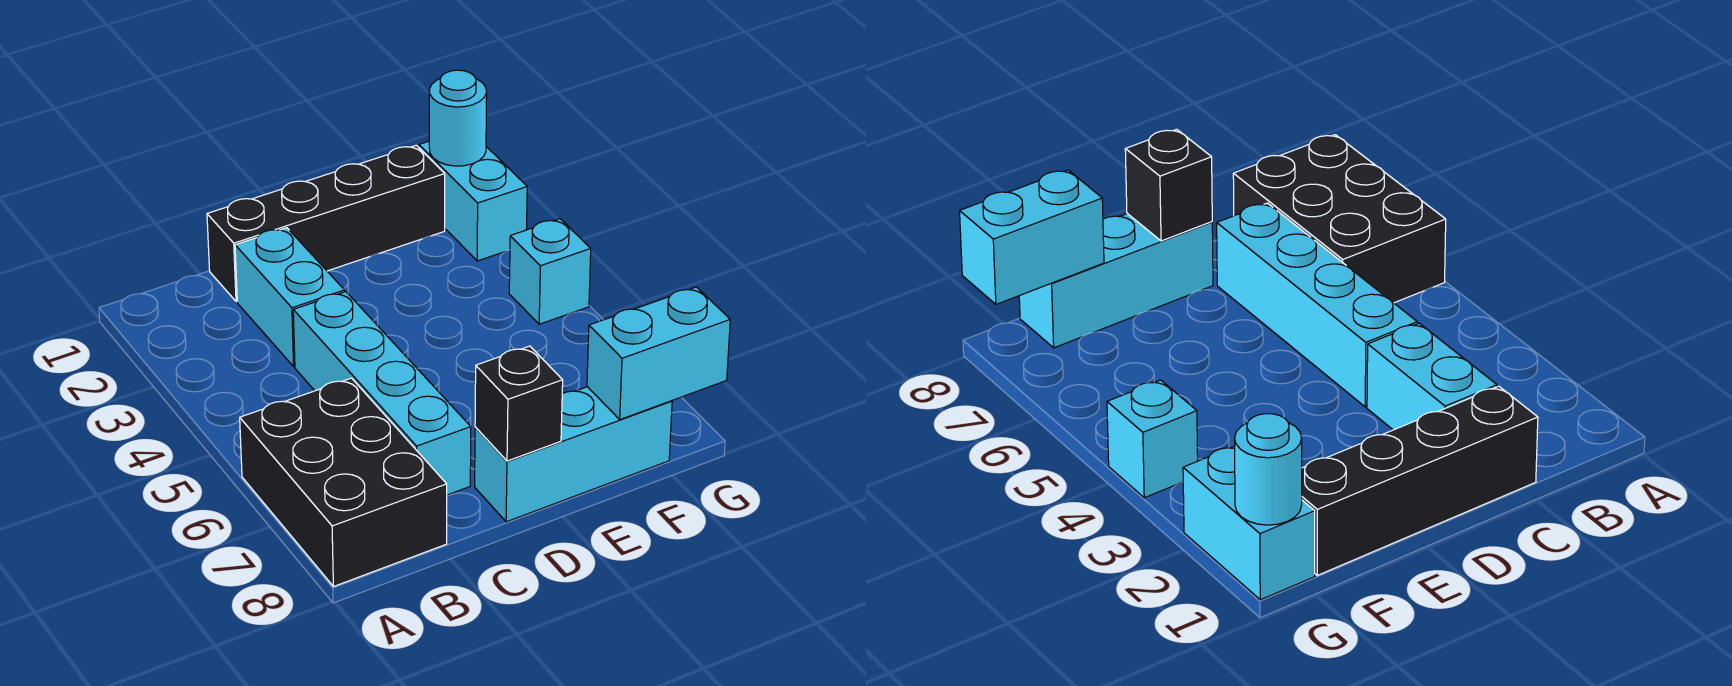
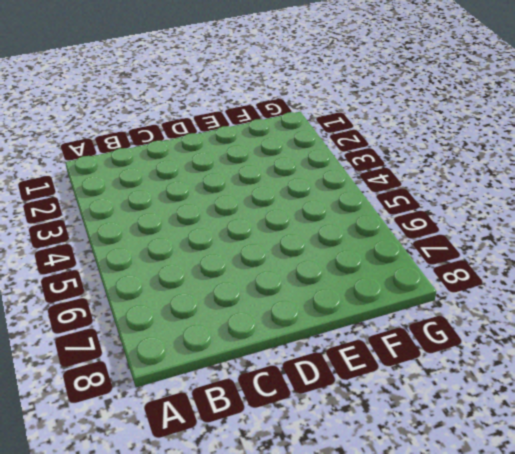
none -> black 2x3 brick [240,378,447,587]
none -> black 1x4 brick [207,145,445,302]

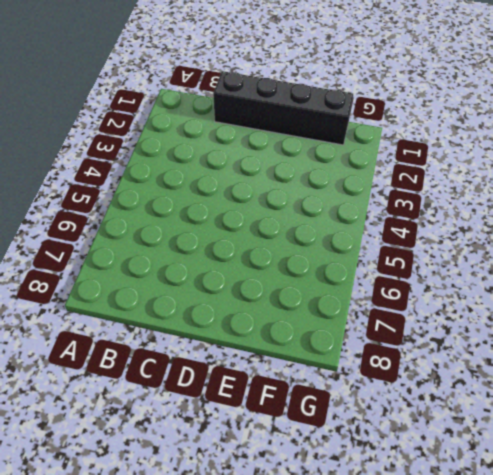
none -> black 2x3 brick [240,378,447,587]
none -> cyan 1x2 brick [235,228,345,367]

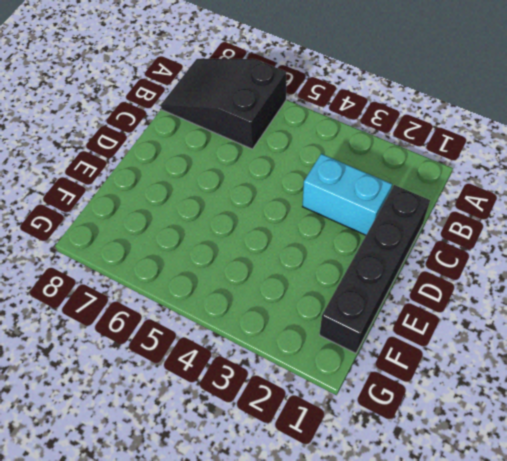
black 2x3 slope [161,59,286,149] -> black 2x3 brick [240,378,447,587]
none -> cyan 1x4 brick [293,292,471,495]
none -> cyan 1x3 brick [475,387,672,522]

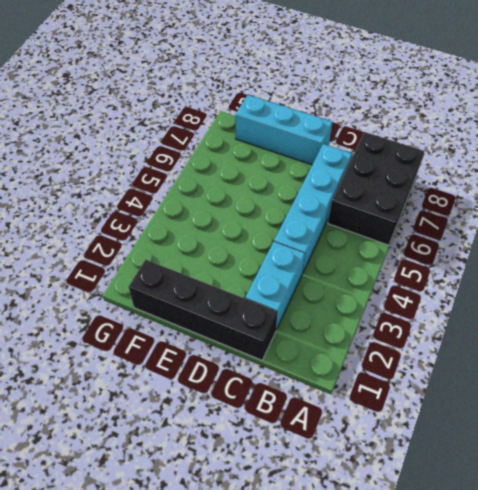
none -> cyan 1x2 brick [419,141,527,261]
none -> cyan 1x1 brick [509,219,591,324]

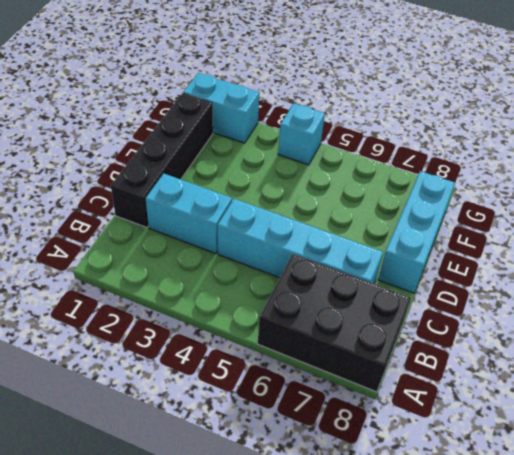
none -> black 1x1 brick [475,346,563,461]
none -> cyan 1x2 brick [587,287,730,419]

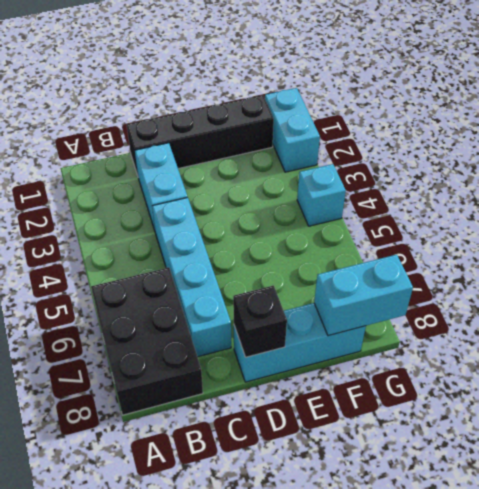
none -> cyan 1x1 round brick [429,70,487,166]

